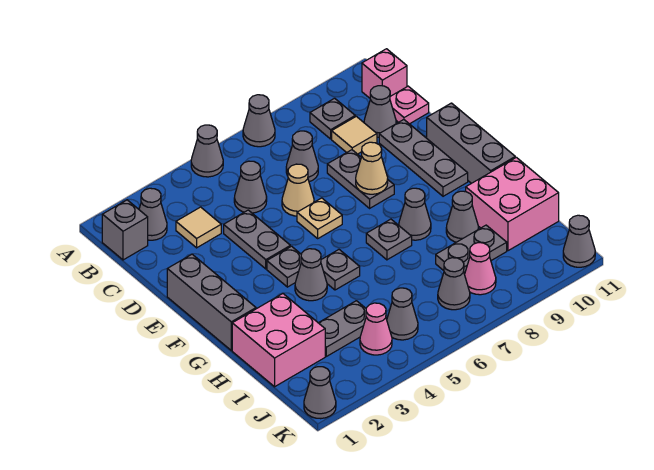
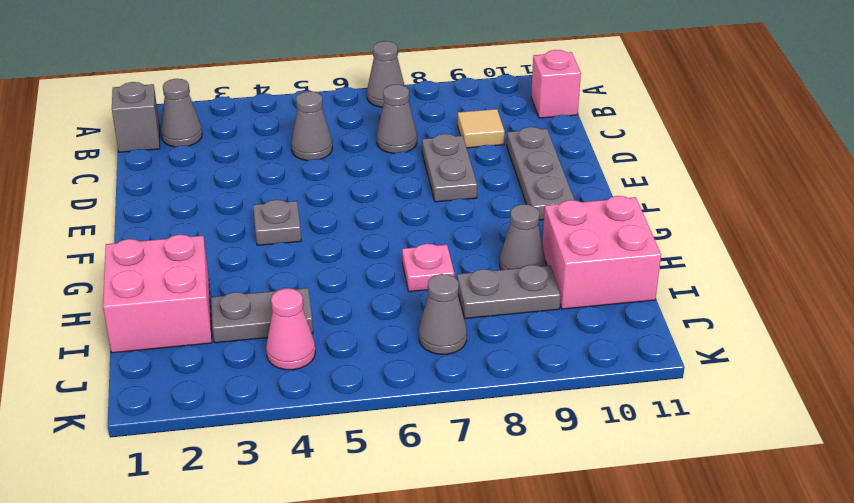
pink 1x1 plate [402,244,454,292] -> pink 1x1 plate moved to [390,86,429,124]
none -> grey 1x1 cone [191,125,223,177]
none -> grey 1x1 plate [310,98,355,139]
none -> tan 1x1 tile [176,207,221,248]
none -> grey 1x1 cone [364,86,396,137]

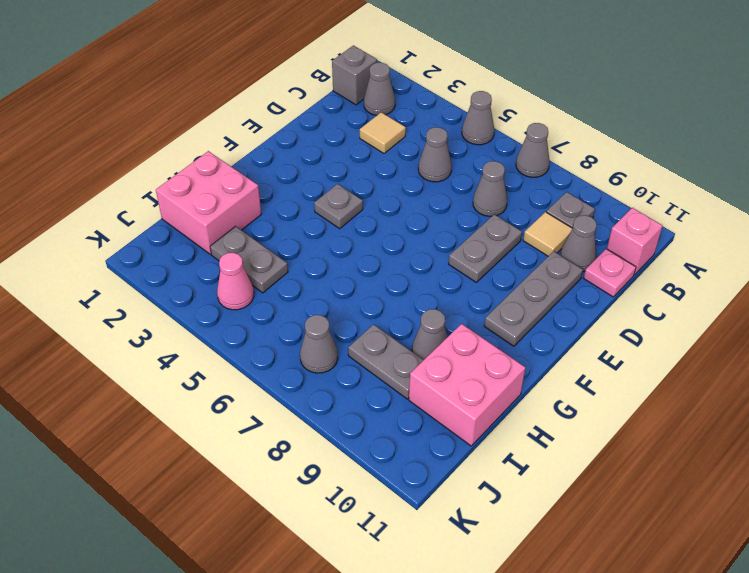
none -> grey 1x2 plate [224,210,290,269]
none -> tan 1x1 cone [282,164,314,216]
none -> grey 1x3 brick [167,254,256,350]
none -> tan 1x1 plate [297,198,342,238]

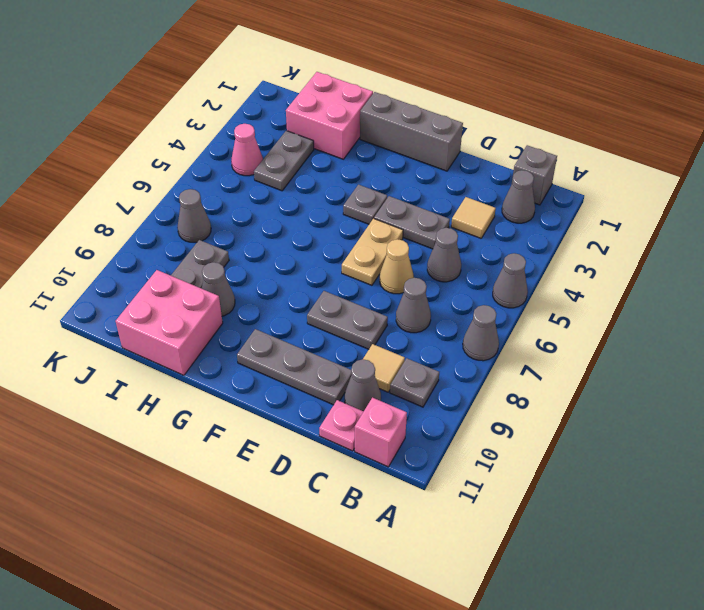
tan 1x2 plate [342,219,403,285] -> tan 1x1 plate [297,198,342,238]
none -> grey 1x3 brick [427,103,515,183]
none -> grey 1x1 cone [295,249,327,301]
none -> grey 1x1 plate [321,250,360,290]
none -> grey 1x1 plate [366,219,412,260]

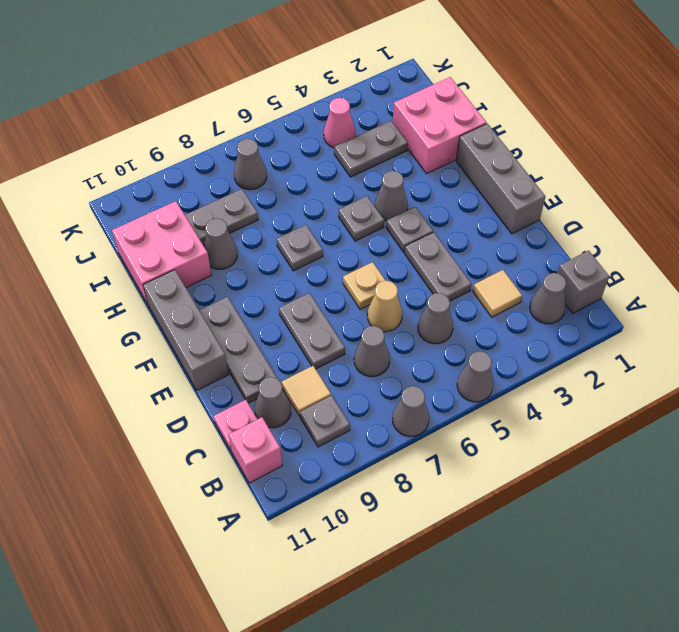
none -> grey 1x1 cone [399,188,431,240]
none -> grey 1x1 cone [387,288,418,340]
none -> pink 1x1 cone [465,243,496,295]
none -> grey 1x1 cone [304,367,336,419]

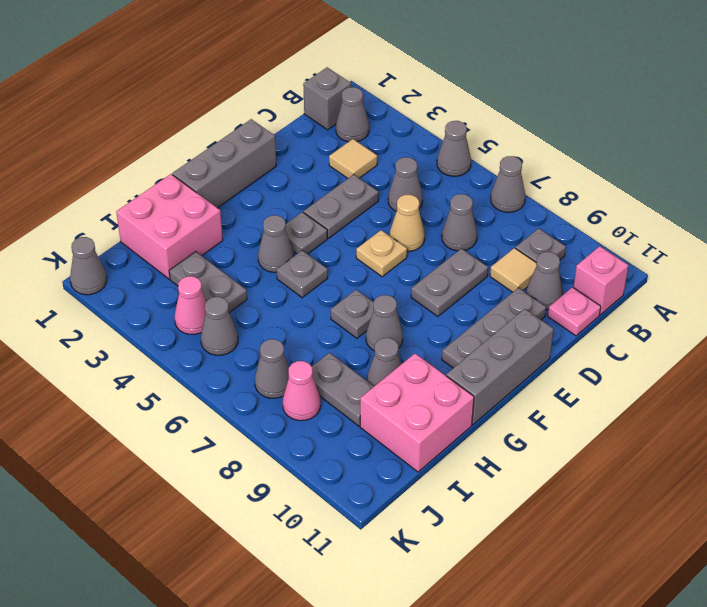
none -> grey 1x1 cone [563,215,595,267]
none -> tan 1x1 cone [356,142,388,194]

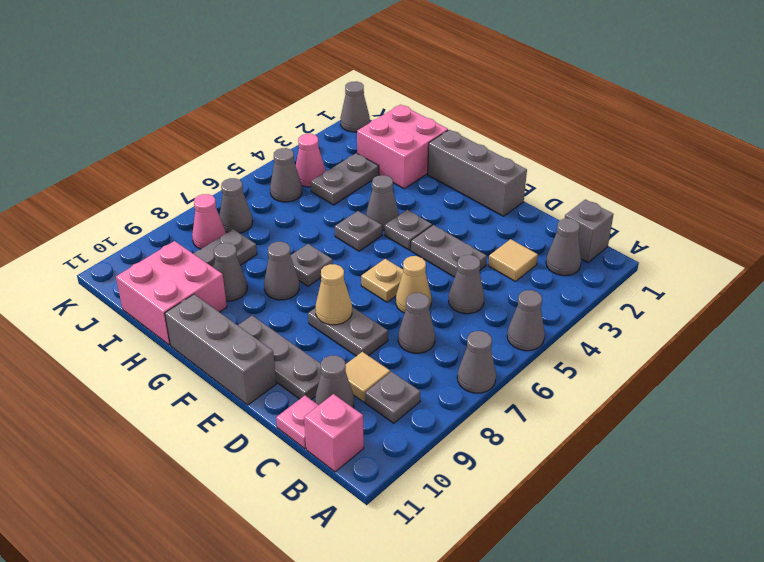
none -> grey 1x1 cone [563,215,595,267]

